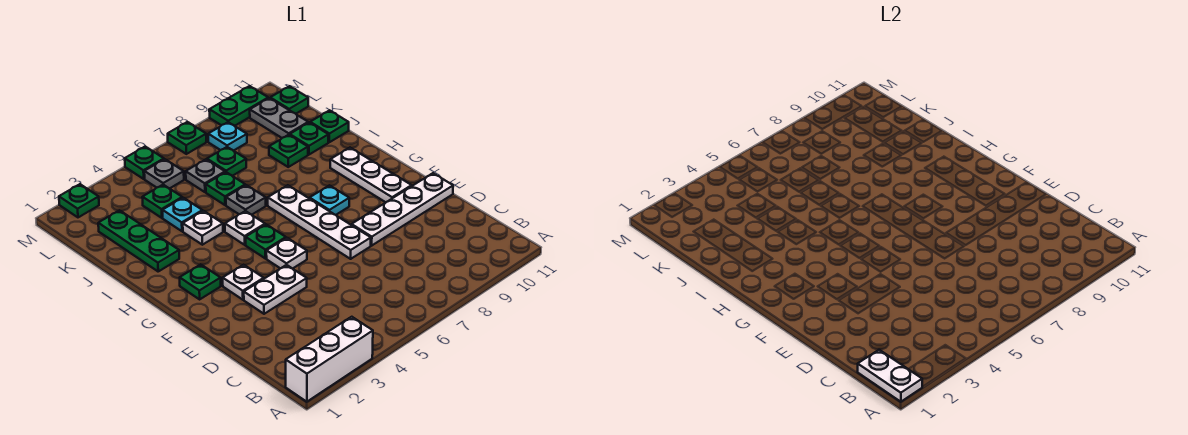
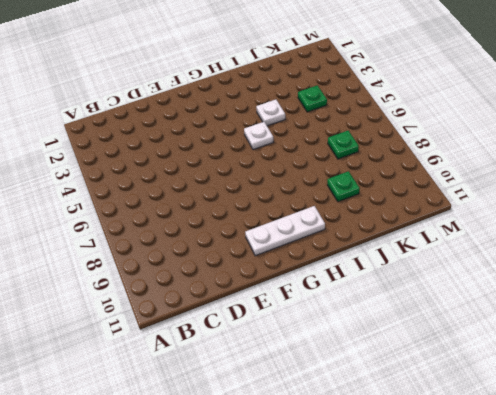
none -> white 1x3 brick [286,317,373,402]
none -> white 1x2 plate [244,265,307,314]
none -> white 1x4 plate [268,185,371,259]
none -> white 1x4 plate [352,173,453,245]

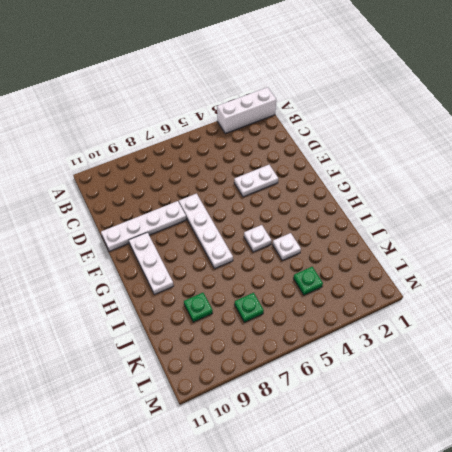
none -> white 1x1 plate [223,265,264,300]
none -> white 1x1 plate [266,238,307,269]
none -> green 1x1 plate [180,264,221,299]
none -> green 1x1 plate [246,224,286,259]

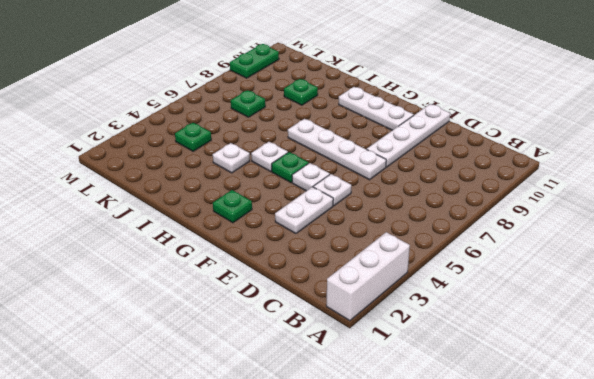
white 1x1 plate [313,174,351,206] -> white 1x1 plate moved to [223,265,264,300]
none -> cyan 1x1 plate [310,185,349,215]
none -> green 1x3 plate [98,210,179,271]
none -> grey 1x1 plate [226,185,266,215]
none -> cyan 1x1 plate [162,198,202,231]

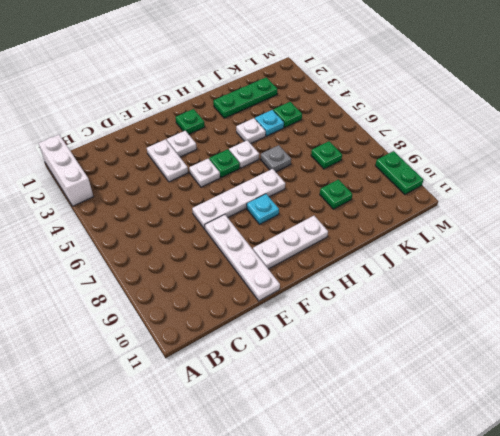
none -> green 1x1 plate [206,172,245,205]
none -> green 1x1 plate [290,123,329,155]
none -> green 1x1 plate [310,111,349,142]
none -> grey 1x1 plate [186,159,225,192]

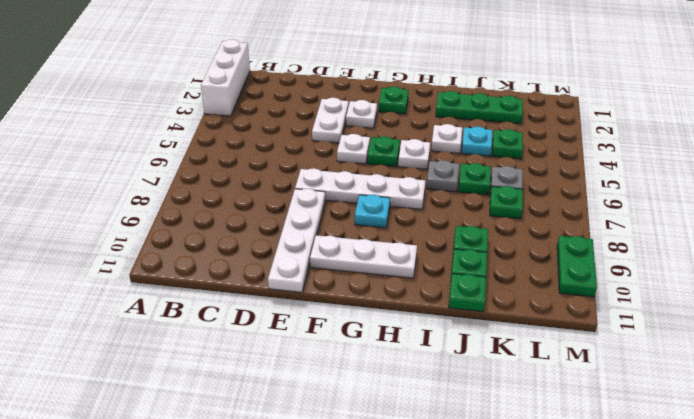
none -> grey 1x2 plate [250,98,308,138]
none -> grey 1x1 plate [144,159,184,189]
none -> cyan 1x1 plate [208,122,247,151]
none -> green 1x1 plate [270,86,308,114]

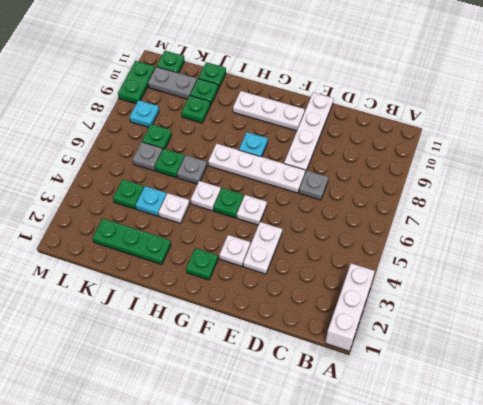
grey 1x1 plate [299,171,328,200] -> grey 1x1 plate moved to [144,159,184,189]
none -> green 1x1 plate [59,184,99,217]
none -> green 1x1 plate [125,147,164,179]
none -> green 1x1 plate [168,122,206,154]
none -> white 1x2 plate [858,350,922,402]

